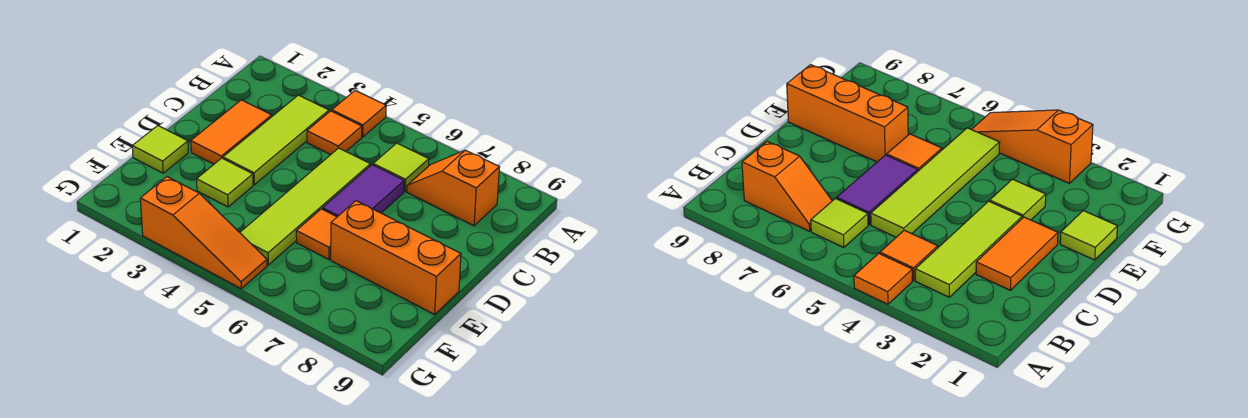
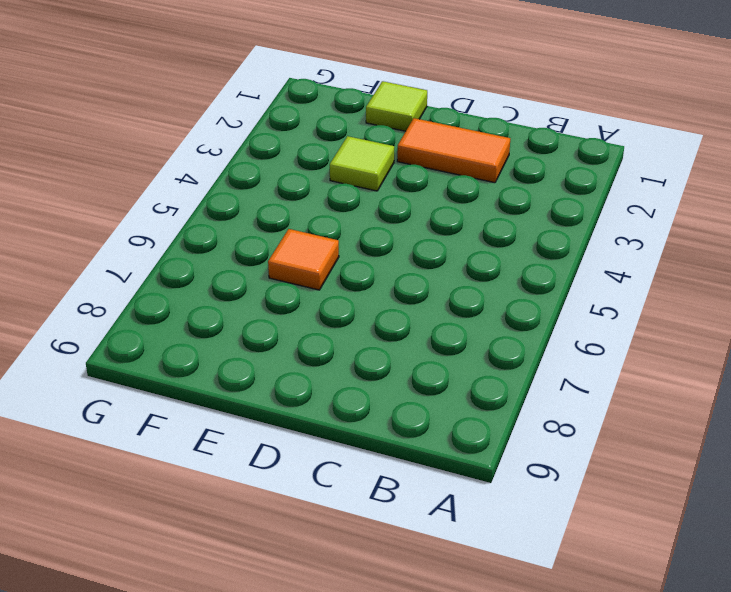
none -> orange 1x1 tile [332,90,386,137]
none -> lime 1x3 tile [223,95,329,185]
none -> orange 1x1 tile [307,111,362,155]

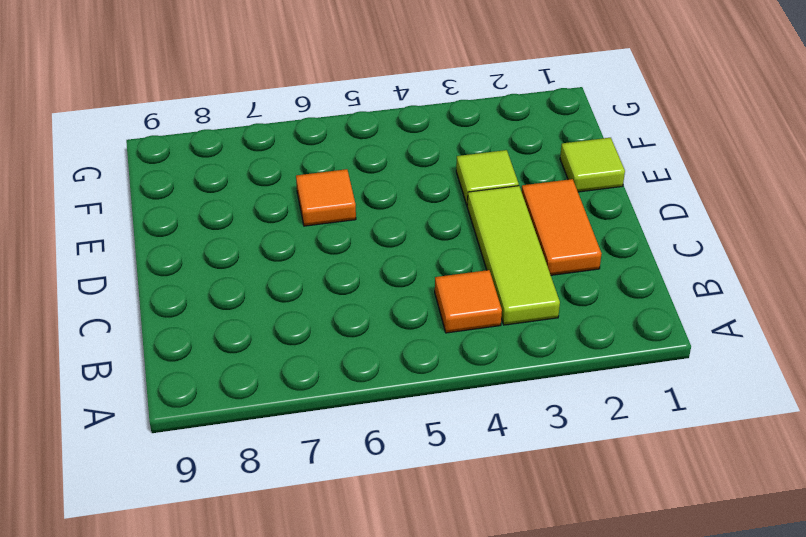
none -> orange 1x1 tile [332,90,386,137]
none -> lime 1x1 tile [373,143,429,191]
none -> orange 1x2 slope [407,150,499,226]

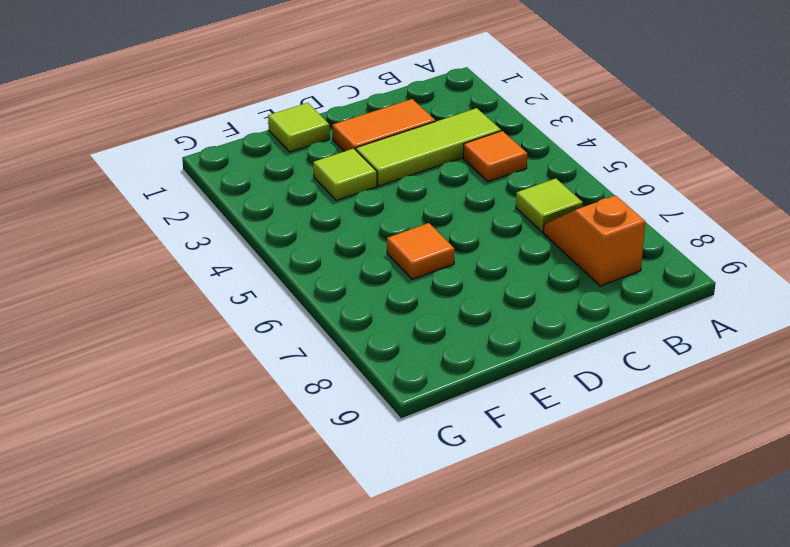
none -> orange 1x1 tile [332,90,386,137]
none -> lime 1x4 tile [240,148,370,265]
none -> purple 1x2 tile [323,165,404,217]

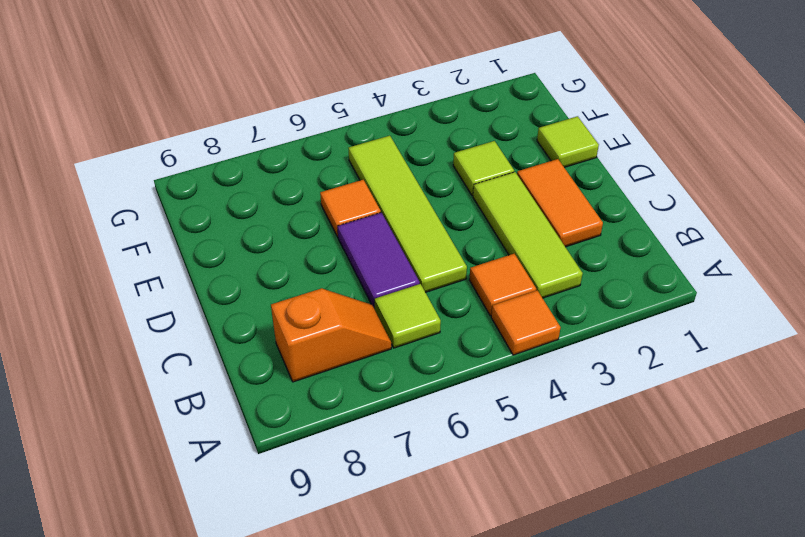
none -> orange 1x3 brick [331,201,461,314]
none -> orange 1x3 slope [140,177,267,289]

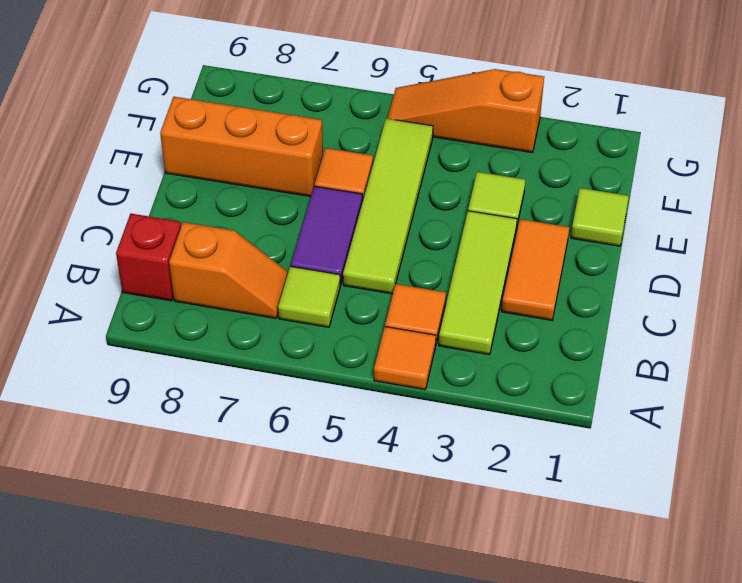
red 1x1 brick [116,214,181,301] -> none

